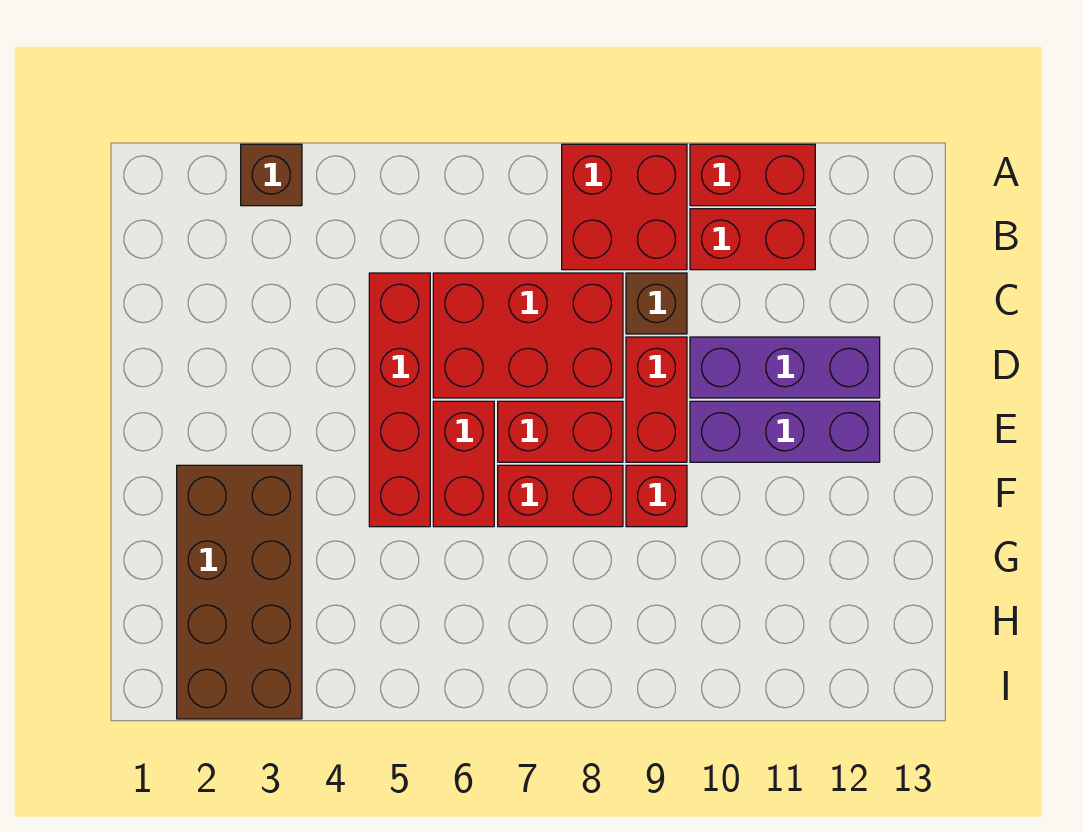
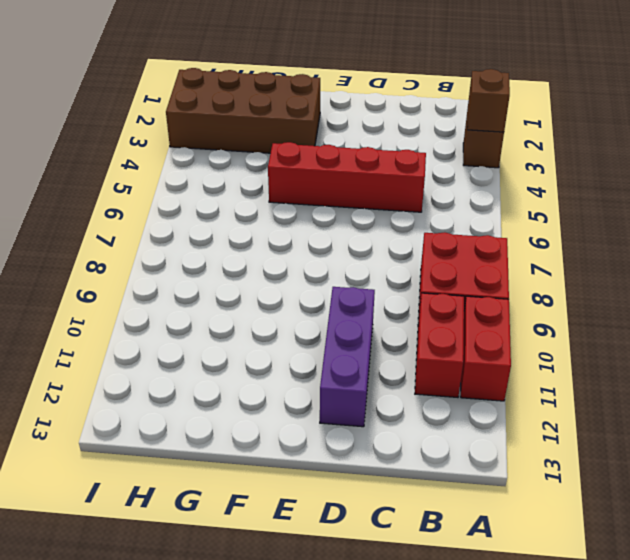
brown 1x1 brick [467,69,510,132] -> brown 1x1 brick moved to [626,273,687,334]
none -> red 2x3 brick [433,273,623,398]
none -> red 1x2 brick [626,337,687,462]
none -> red 1x2 brick [433,401,494,527]

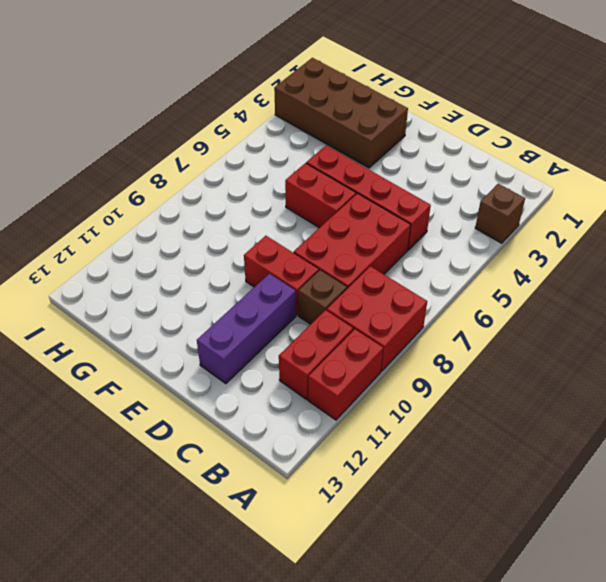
none -> red 1x2 brick [498,401,623,462]
none -> purple 1x3 brick [690,401,880,462]
none -> red 1x2 brick [498,465,623,527]

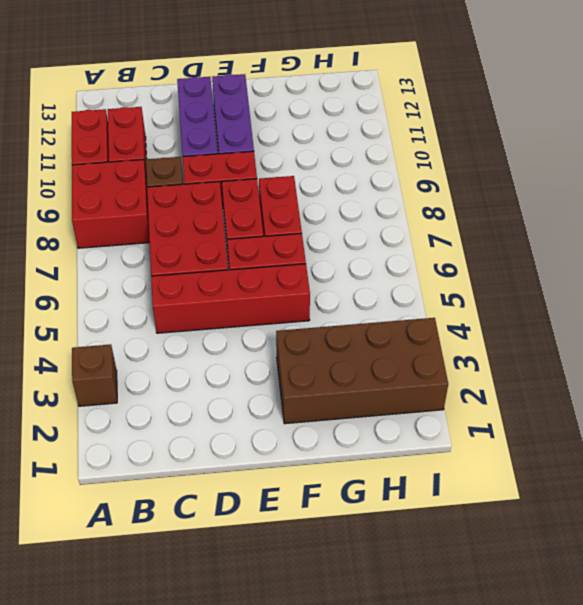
none -> red 1x1 brick [626,465,687,527]

